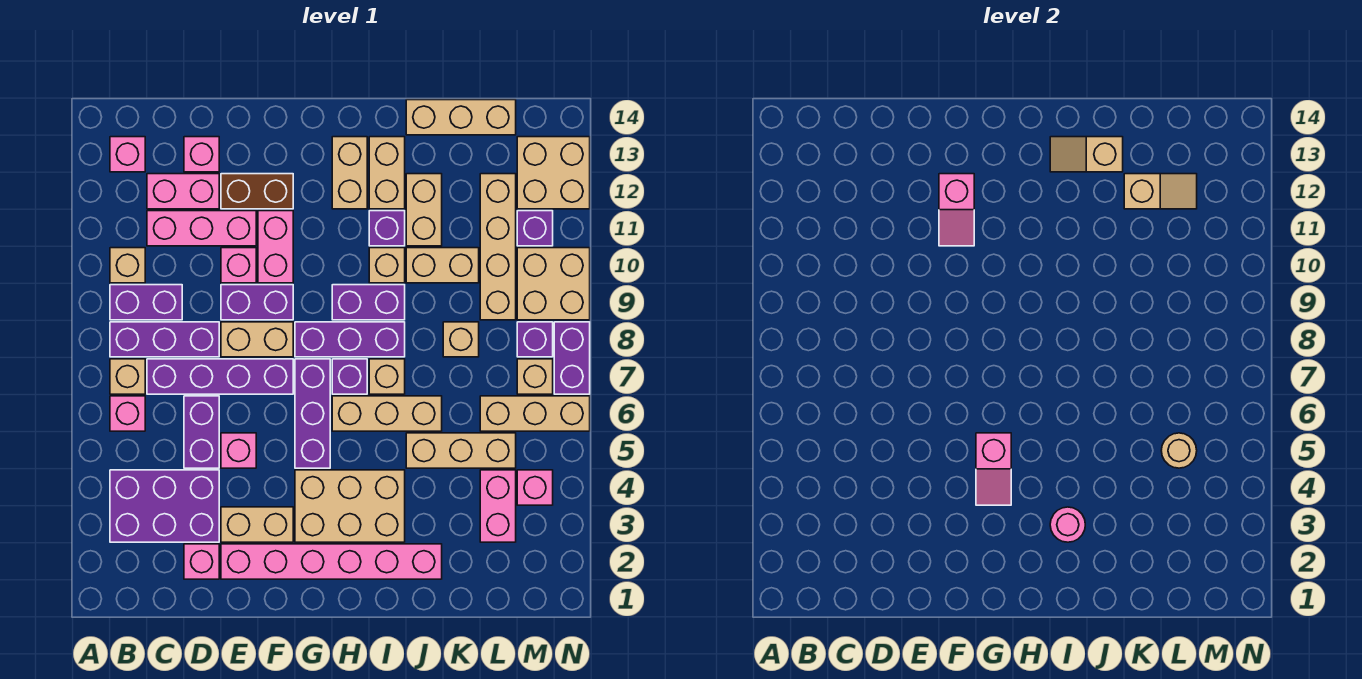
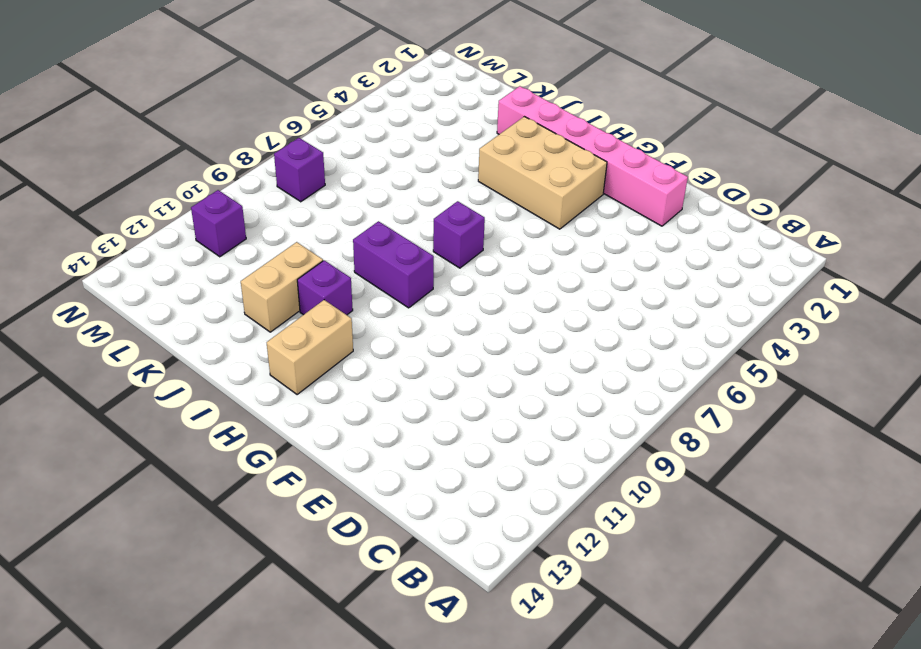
none -> purple 2x3 brick [110,470,219,542]
none -> pink 1x1 brick [110,396,145,431]
none -> tan 1x1 brick [110,359,145,394]
none -> purple 1x3 brick [110,322,219,357]

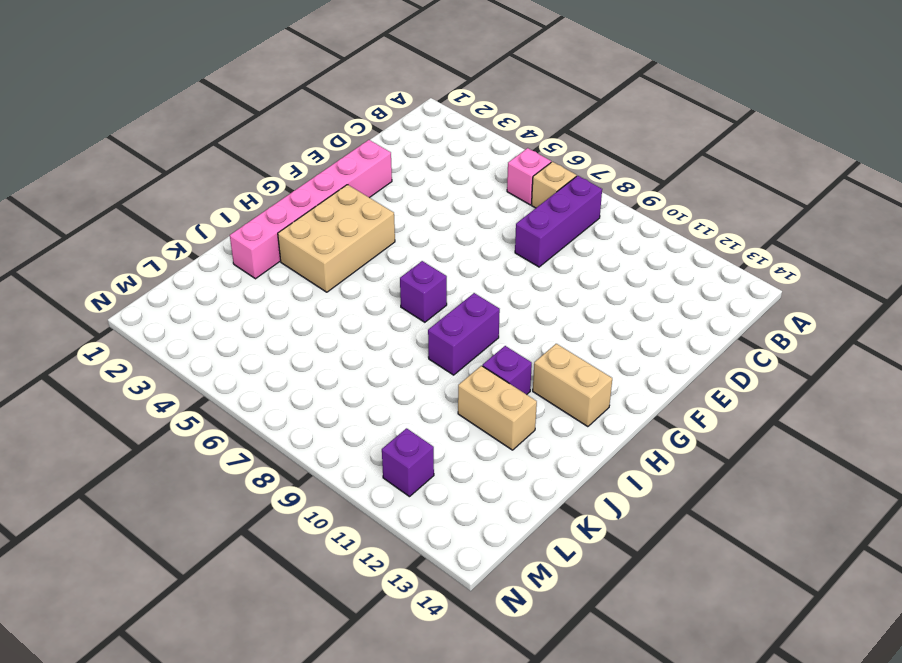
none -> purple 2x3 brick [110,470,219,542]
none -> purple 1x2 brick [110,285,182,320]
none -> tan 1x1 brick [110,248,145,283]
none -> pink 1x1 brick [110,137,145,172]

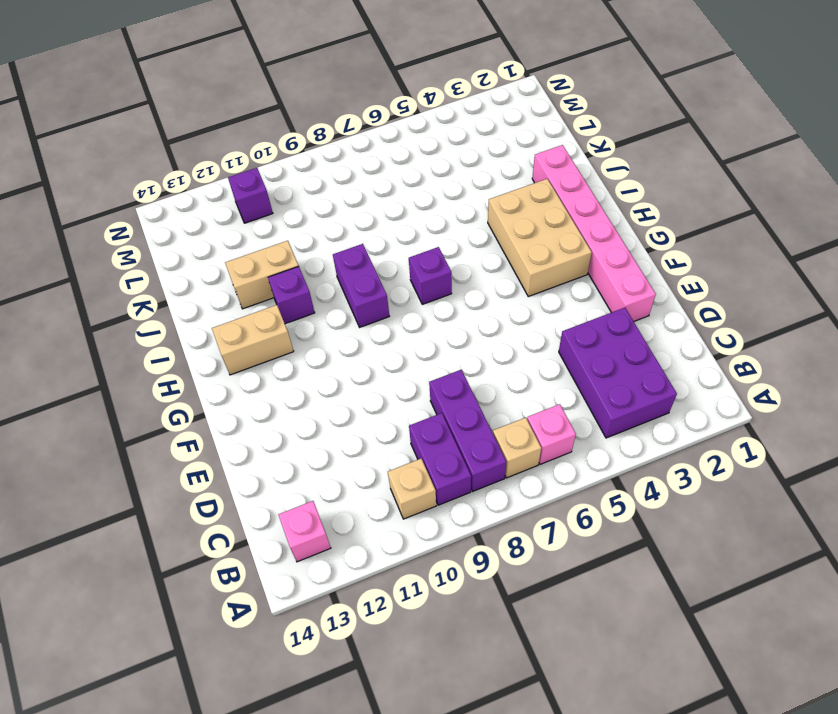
none -> purple 1x4 brick [147,359,293,394]
none -> pink 1x3 brick [147,211,256,246]
none -> pink 1x2 brick [147,174,219,209]
none -> pink 1x1 brick [184,544,219,579]

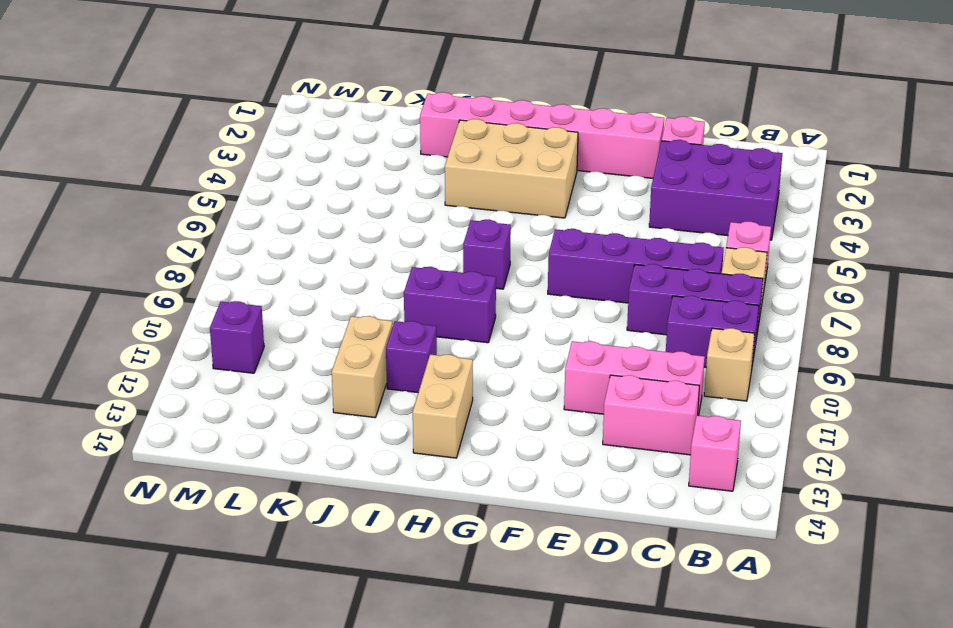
none -> purple 1x2 brick [184,396,219,468]
none -> pink 1x1 brick [184,137,219,172]
none -> tan 1x2 brick [221,507,293,542]
none -> pink 1x1 brick [221,433,256,468]

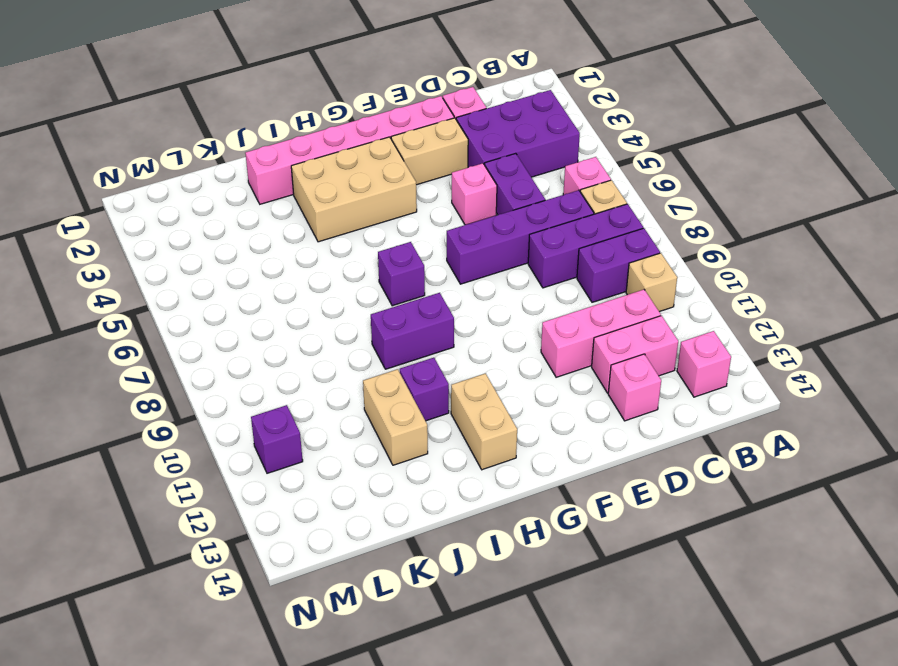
none -> tan 1x2 brick [221,322,293,357]
none -> purple 1x2 brick [221,285,293,320]
none -> pink 1x1 brick [221,248,256,283]
none -> brown 1x2 brick [221,174,293,209]

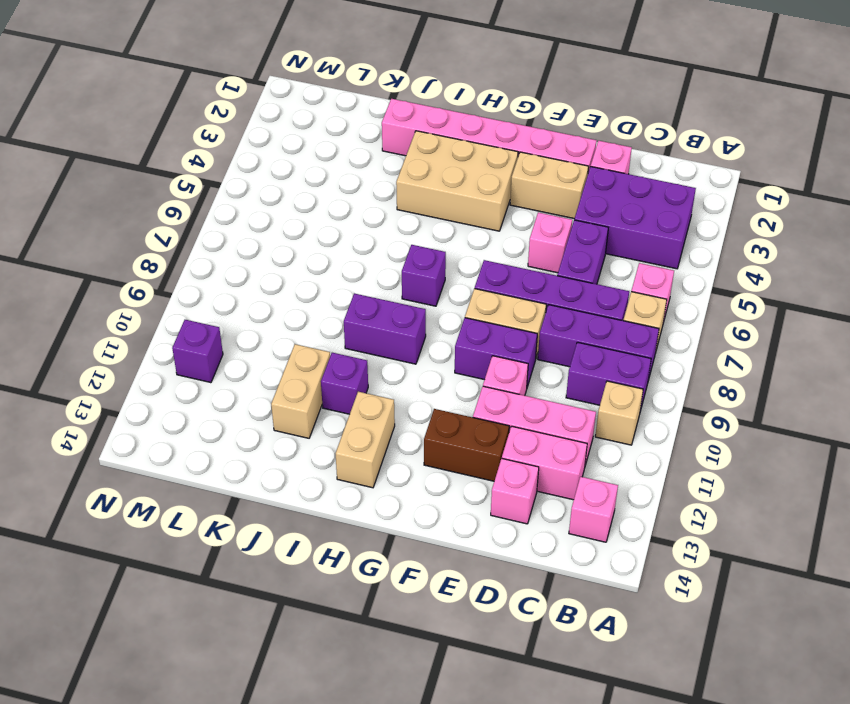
none -> pink 1x2 brick [258,211,293,283]
none -> purple 1x3 brick [295,359,330,468]
none -> purple 1x3 brick [295,322,405,357]
none -> tan 1x3 brick [332,396,442,431]

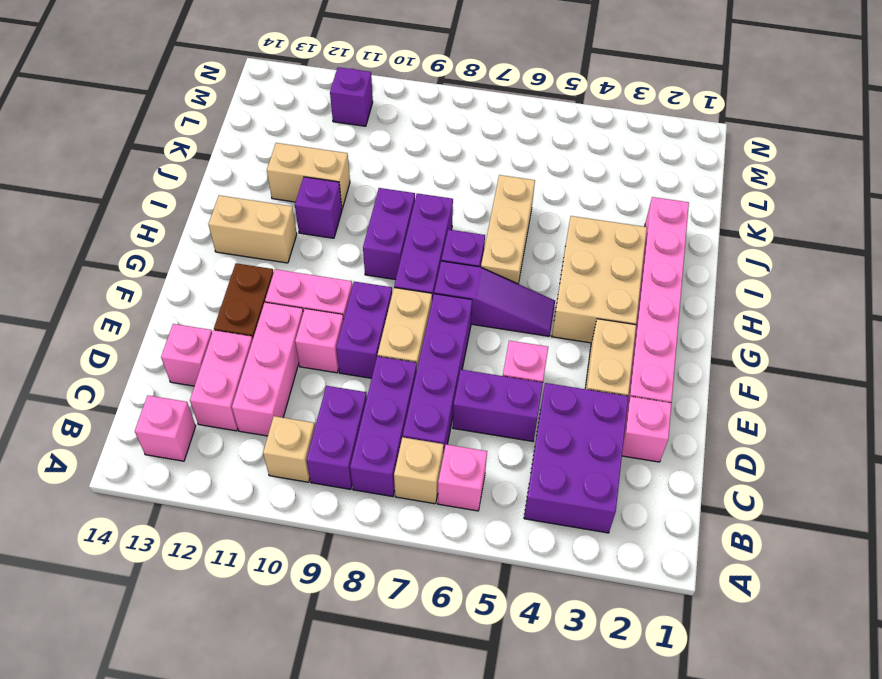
purple 1x3 slope [434,261,555,336] -> purple 1x3 brick [295,359,330,468]
none -> tan 1x1 brick [369,359,405,394]
none -> tan 1x1 brick [369,248,405,283]
none -> tan 1x2 brick [369,137,405,209]
none -> tan 1x3 brick [406,433,516,468]

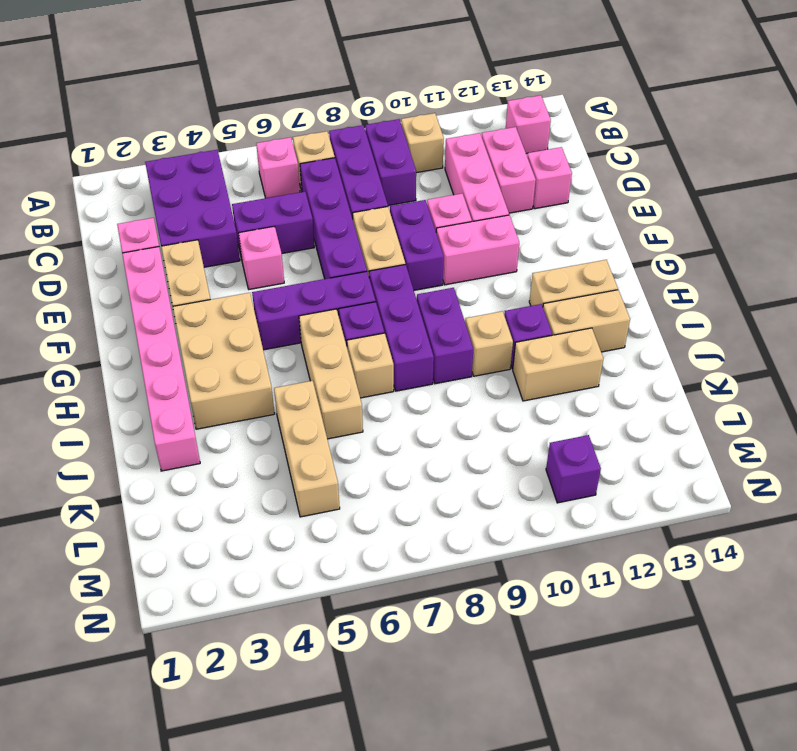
none -> brown 1x2 brick [221,174,293,209]
none -> tan 1x2 brick [406,248,479,283]
none -> tan 1x3 brick [406,100,516,135]
none -> tan 1x1 brick [443,322,479,357]

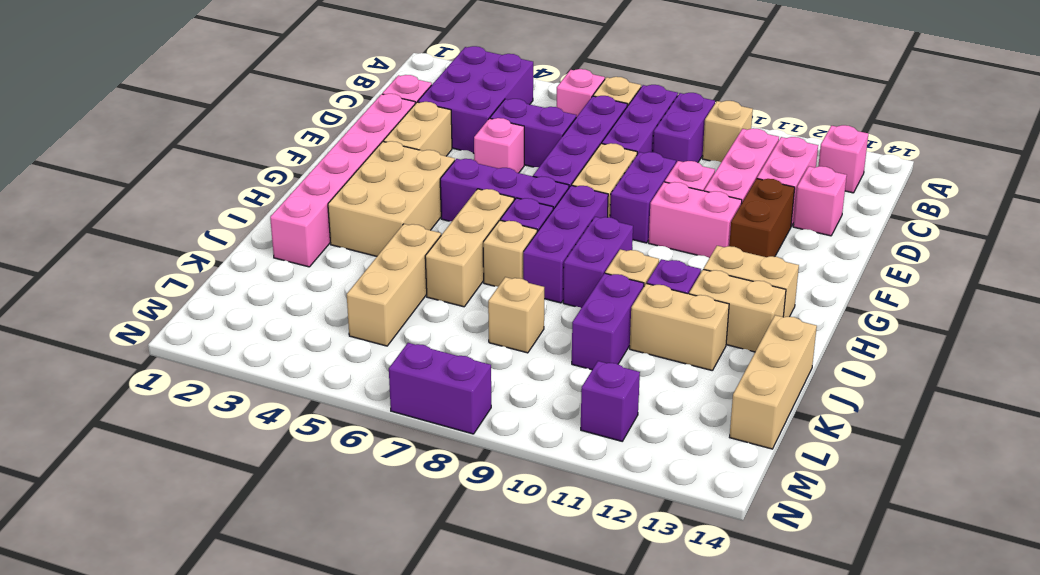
purple 1x2 brick [572,273,644,370] -> tan 1x2 brick [406,248,479,283]
none -> pink 1x2 brick [480,470,516,542]
none -> tan 1x3 brick [480,396,590,431]
none -> tan 1x4 brick [480,174,516,320]
none -> pink 1x1 brick [517,470,553,505]

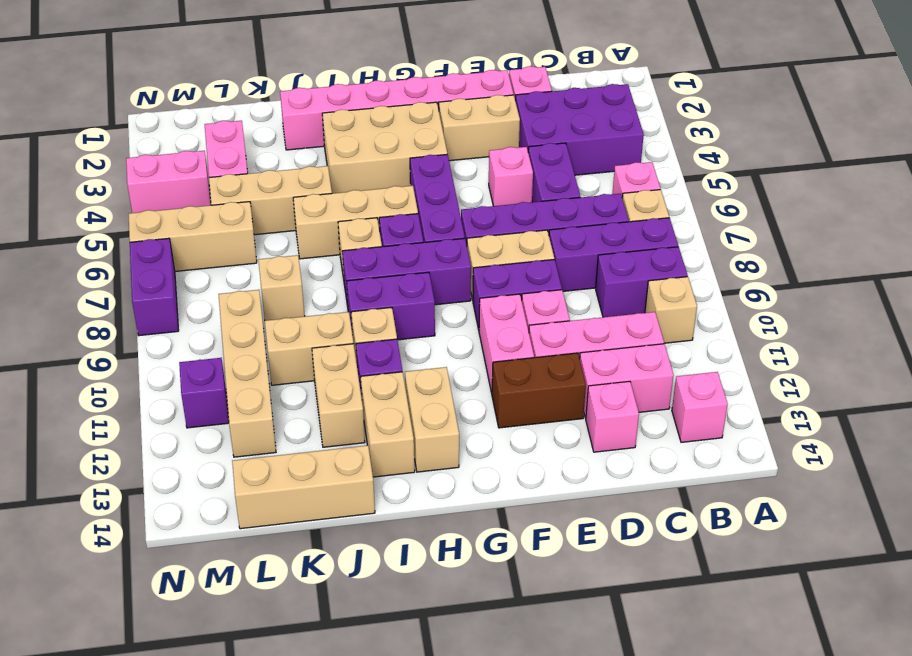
pink 1x2 brick [126,151,211,213] -> pink 1x1 brick [517,470,553,505]
none -> tan 1x1 brick [517,359,553,394]
none -> purple 1x1 brick [517,322,553,357]
none -> tan 2x2 brick [517,248,590,320]
none -> tan 2x2 brick [517,137,590,209]

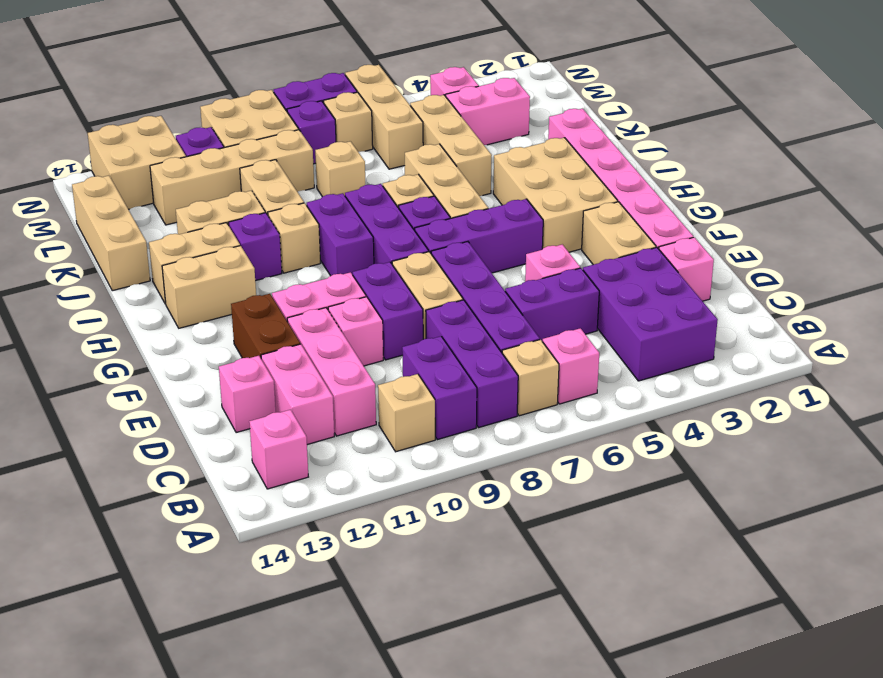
none -> pink 1x2 slope [939,174,974,246]
none -> pink 1x2 slope [976,433,1011,505]
none -> pink 1x1 round brick [1050,507,1085,542]
none -> tan 1x2 slope [1050,137,1123,172]

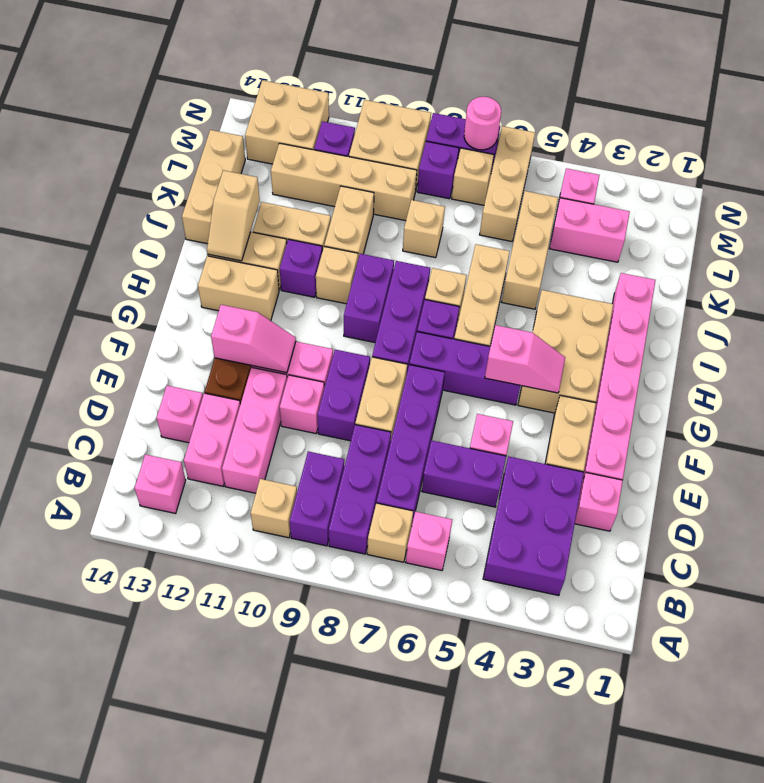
pink 1x1 round brick [464,97,501,150] -> pink 1x1 round brick moved to [1050,507,1085,542]
none -> tan 1x2 slope [1124,174,1197,209]
none -> tan 1x1 round brick [1161,433,1197,468]

